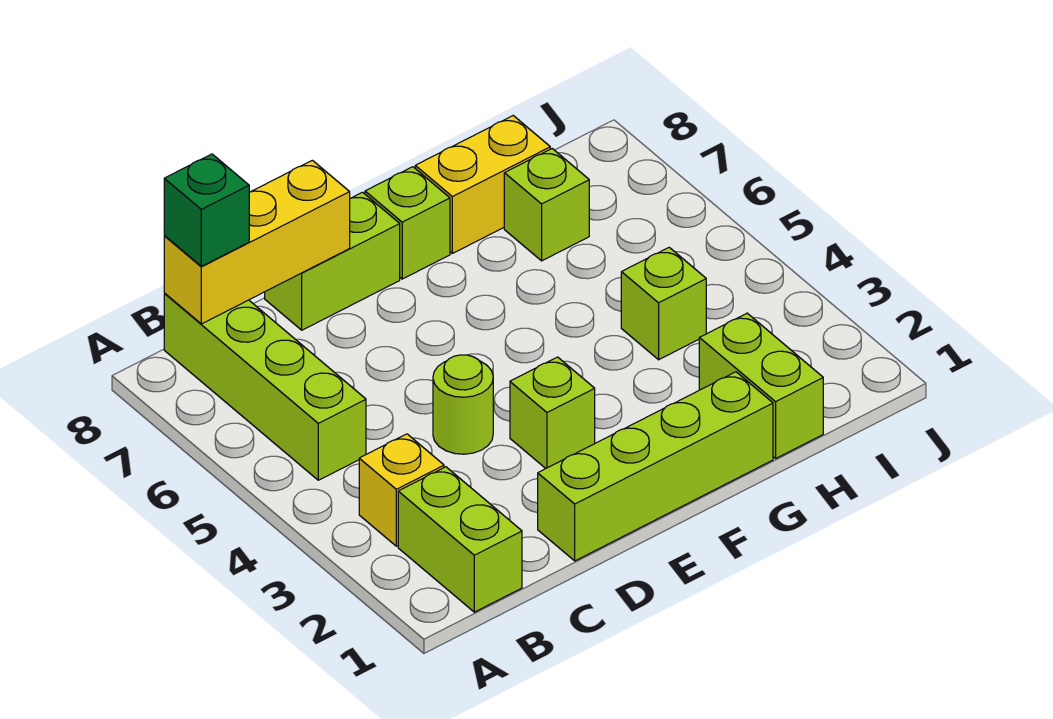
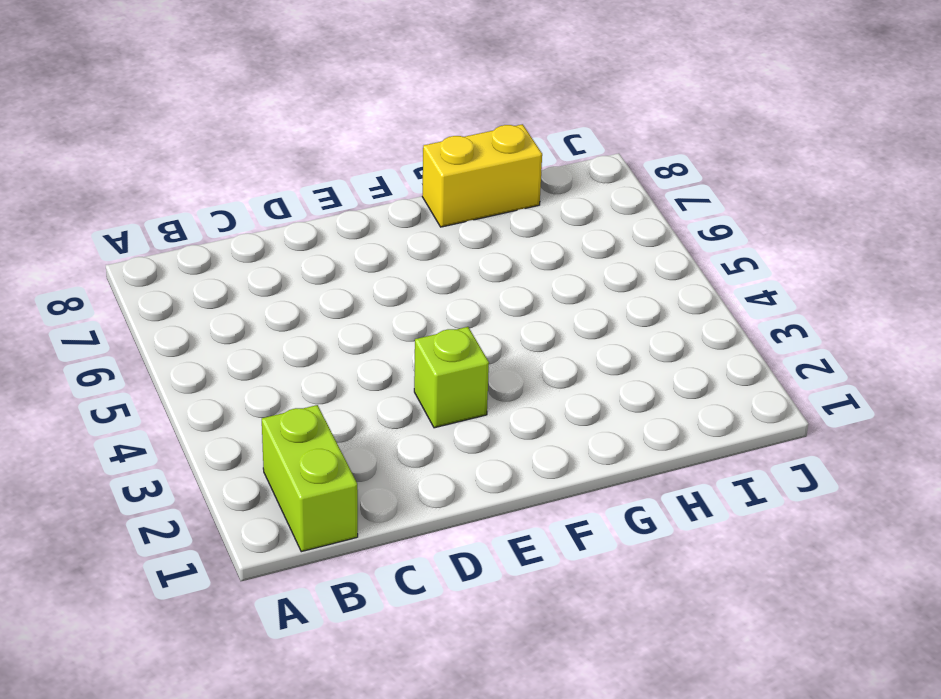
none -> yellow 1x1 brick [359,434,444,546]
none -> lime 1x4 brick [164,294,366,480]
none -> lime 1x4 brick [538,372,773,561]

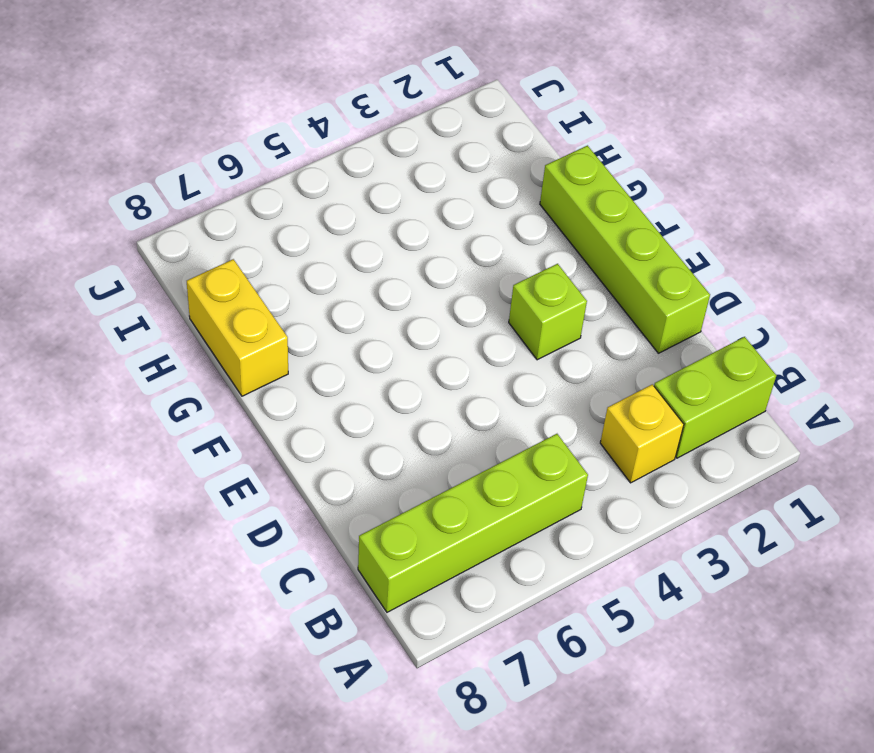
none -> lime 1x1 round brick [433,355,493,454]
none -> lime 1x2 brick [265,192,400,330]
none -> lime 1x1 brick [365,167,450,279]

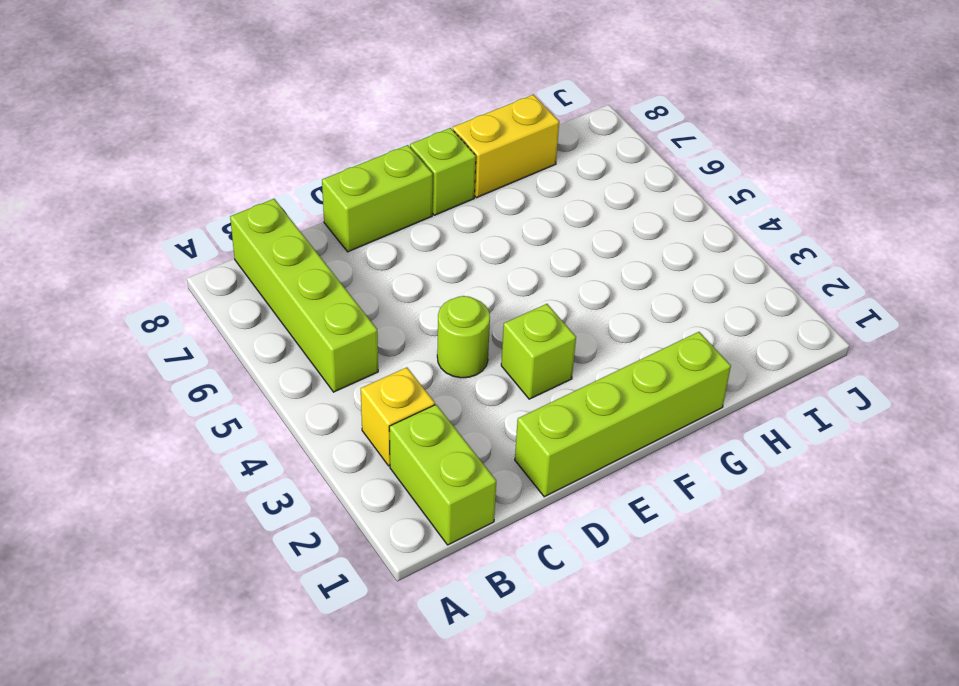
none -> lime 1x2 brick [699,313,823,458]
none -> lime 1x1 brick [621,247,706,360]
none -> lime 1x1 brick [504,149,589,261]

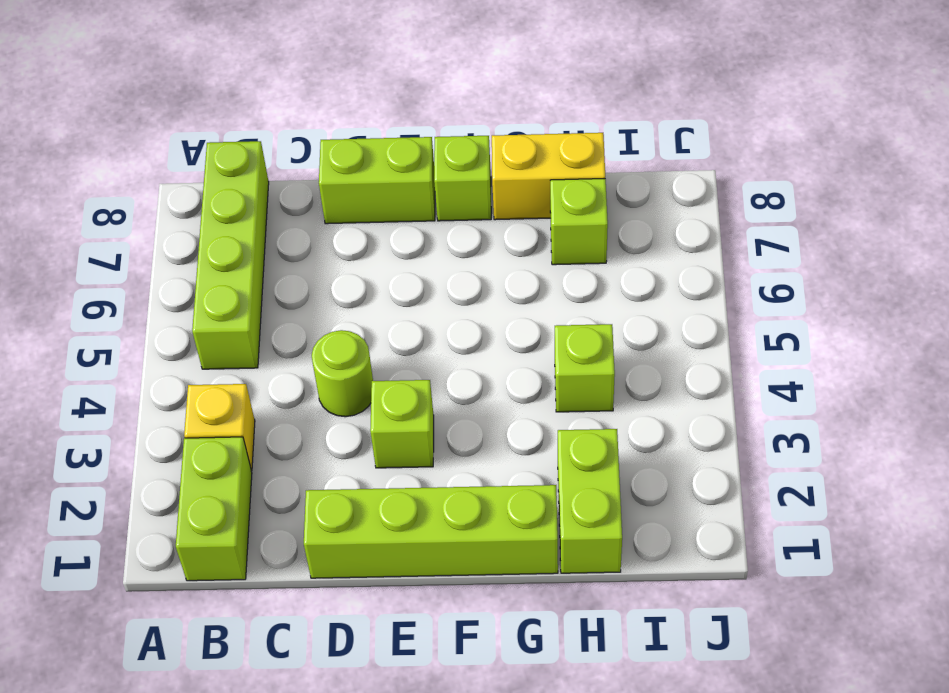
none -> yellow 1x3 brick [164,160,350,324]
none -> green 1x1 brick [164,154,249,266]

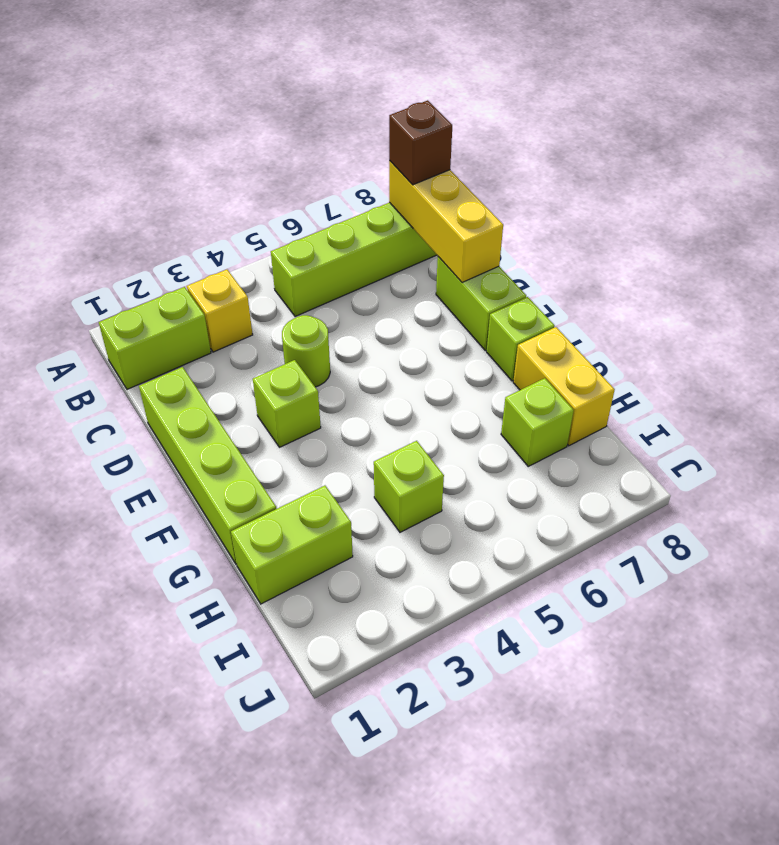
brown 1x1 brick [389,100,452,185] -> green 1x1 brick [164,154,249,266]

